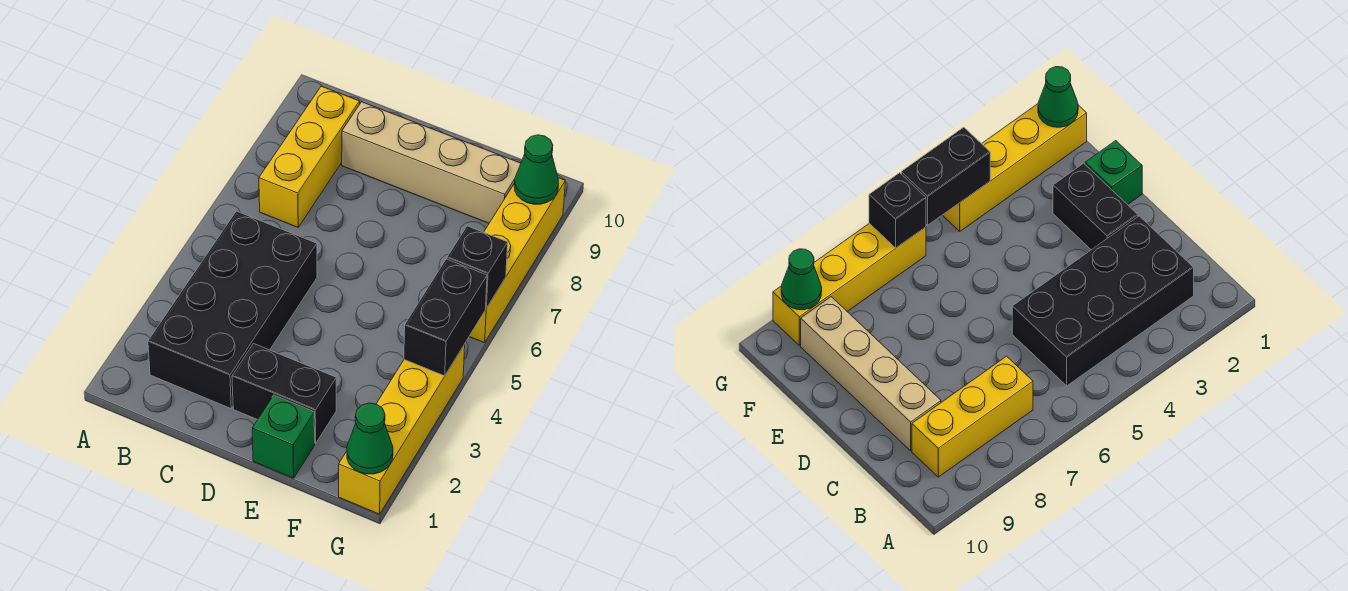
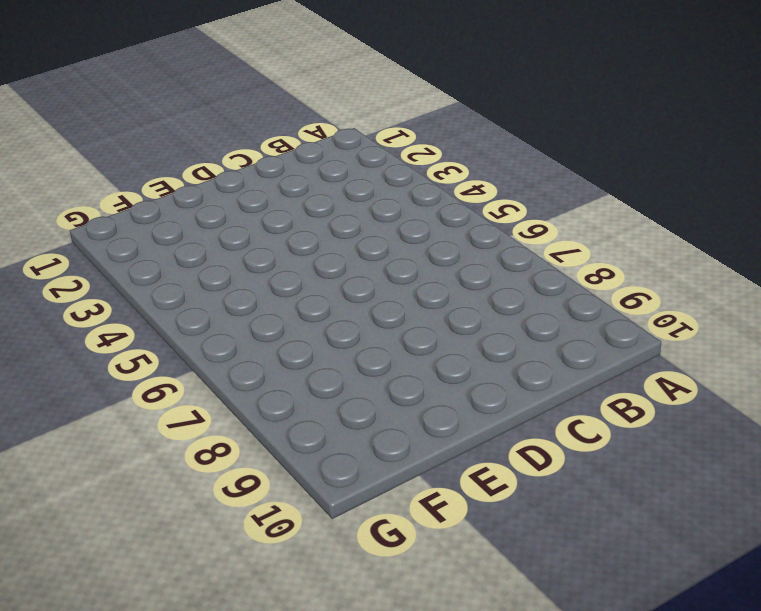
none -> black 2x4 brick [148,211,317,408]
none -> yellow 1x3 brick [259,86,360,227]

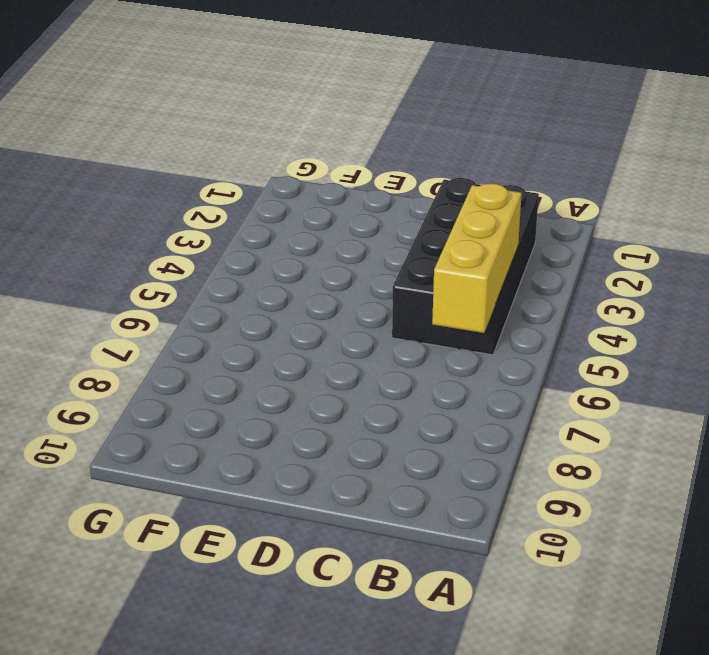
yellow 1x3 brick [432,183,522,333] -> yellow 1x3 brick moved to [259,86,360,227]
none -> tan 1x4 brick [342,102,521,223]
none -> black 1x2 brick [232,344,336,444]

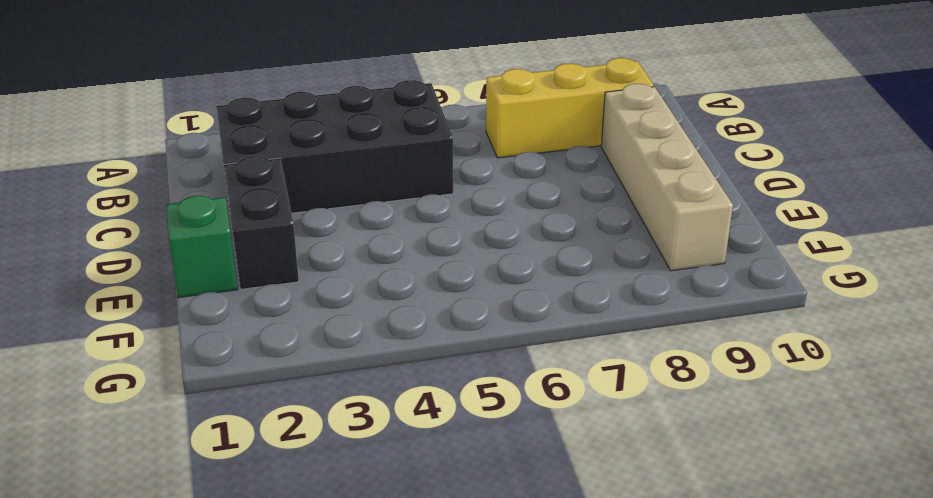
none -> yellow 1x4 brick [339,345,465,514]
none -> yellow 1x4 brick [469,178,565,343]

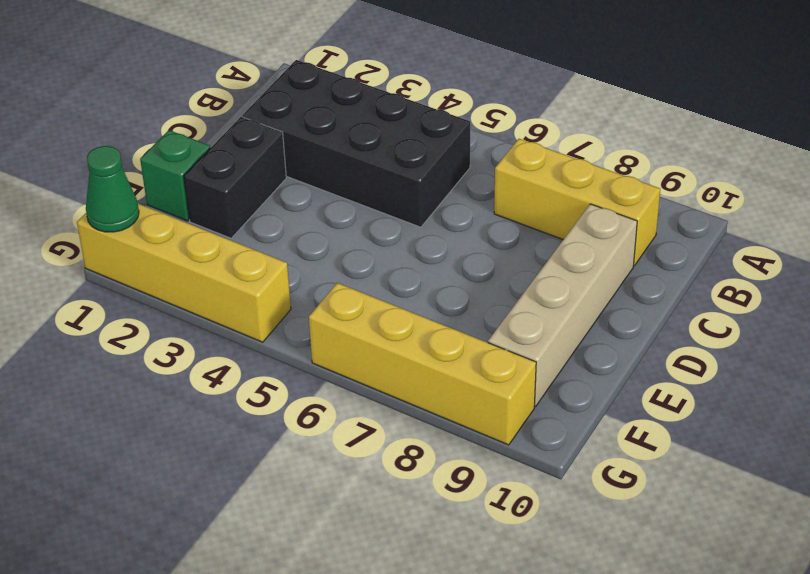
none -> black 1x2 brick [404,259,487,376]
none -> black 1x1 brick [447,226,508,308]

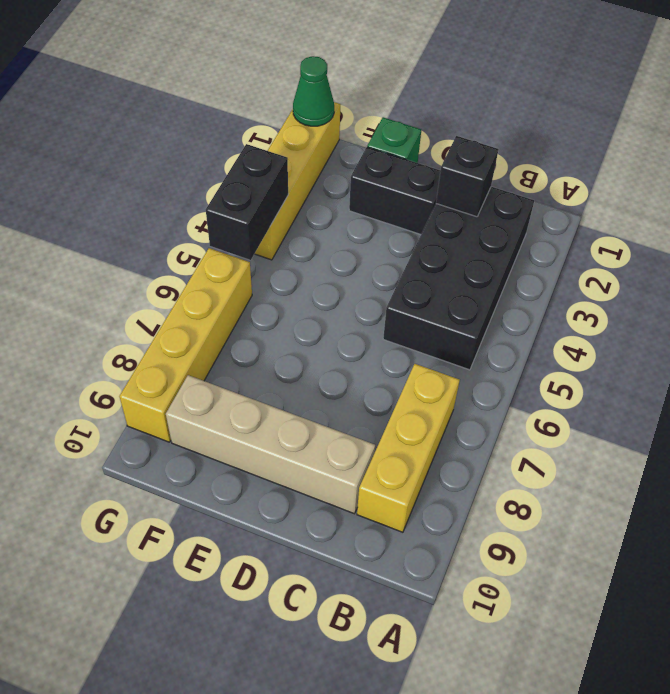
black 1x1 brick [436,136,498,217] -> black 1x1 brick moved to [447,226,508,308]
none -> green 1x1 cone [514,135,558,204]

